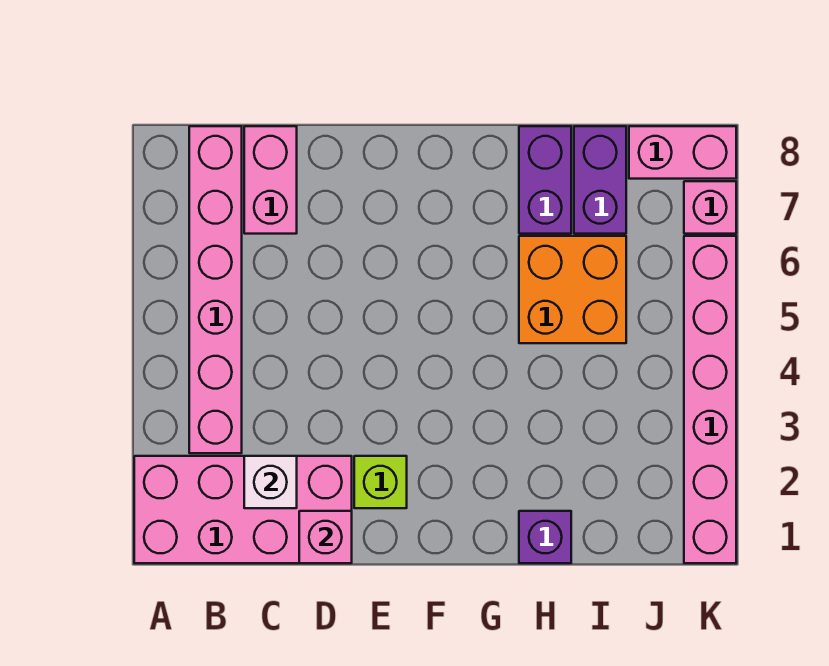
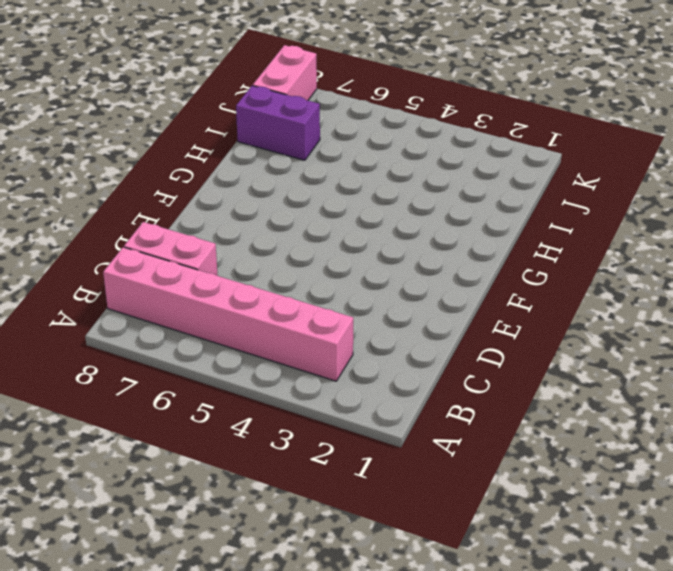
none -> pink 2x4 brick [134,456,352,563]
none -> lime 1x1 brick [354,456,407,508]
none -> purple 1x1 brick [519,511,571,563]

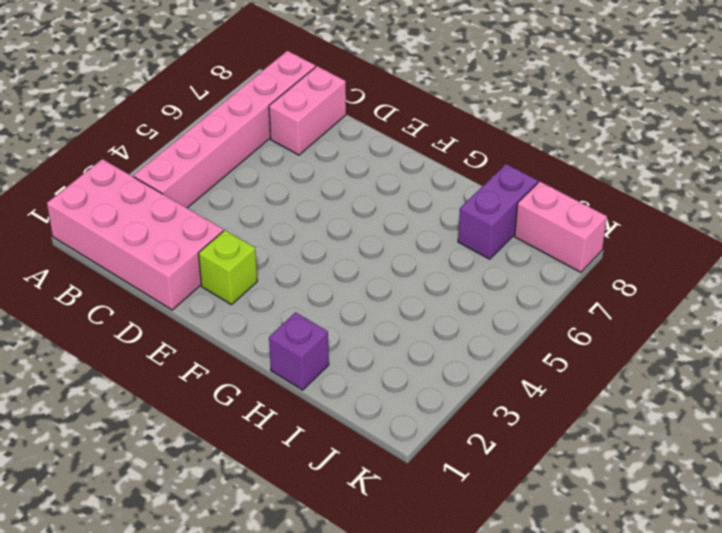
none -> orange 2x2 brick [519,236,626,343]
none -> purple 1x2 brick [519,126,571,234]
none -> pink 1x6 brick [684,236,736,563]

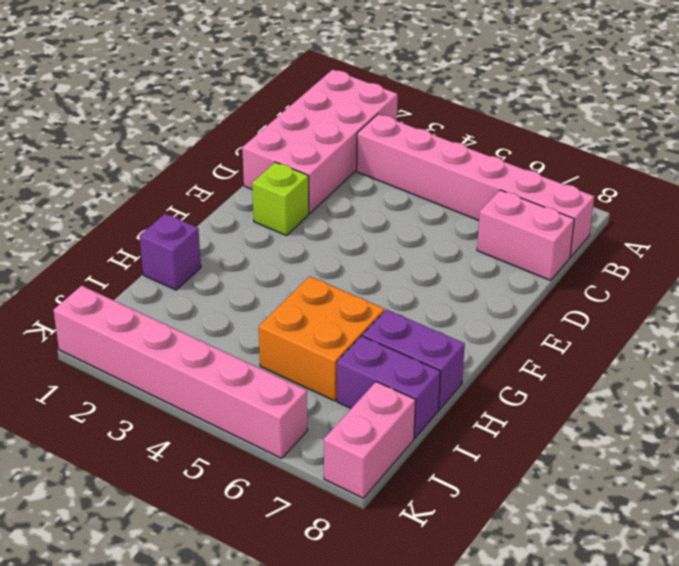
none -> pink 1x1 brick [684,181,736,234]
none -> white 1x1 brick [244,456,297,508]
none -> pink 1x1 brick [299,511,352,563]

